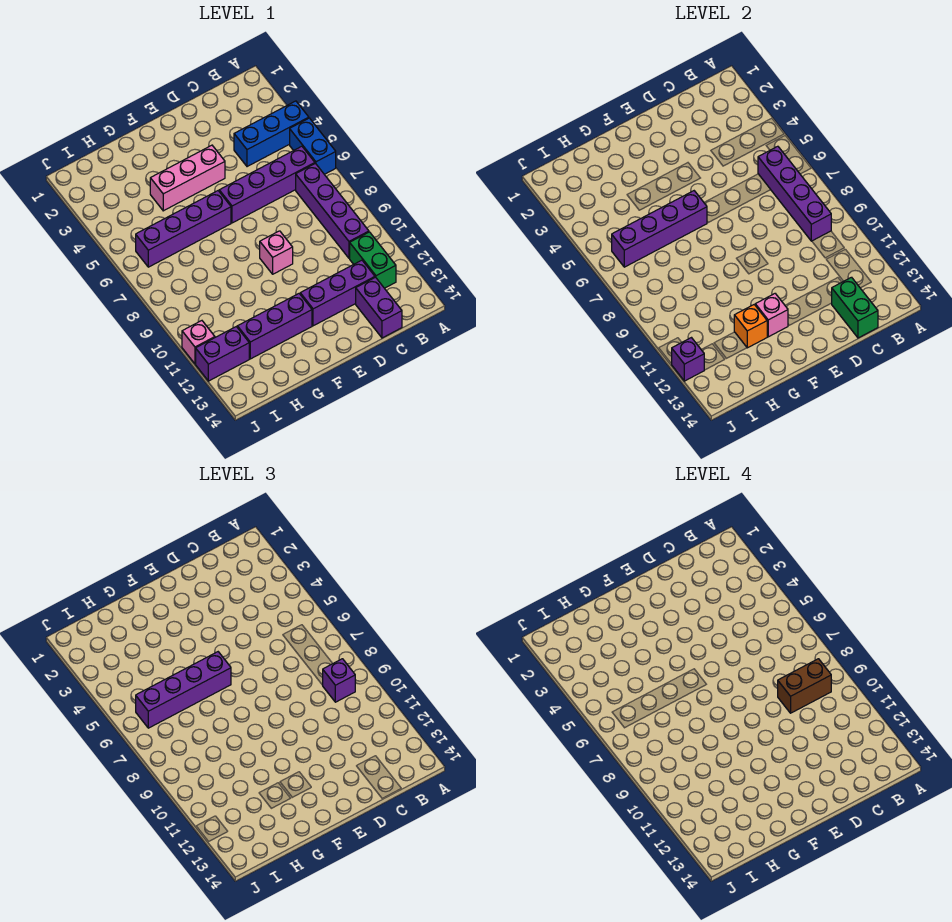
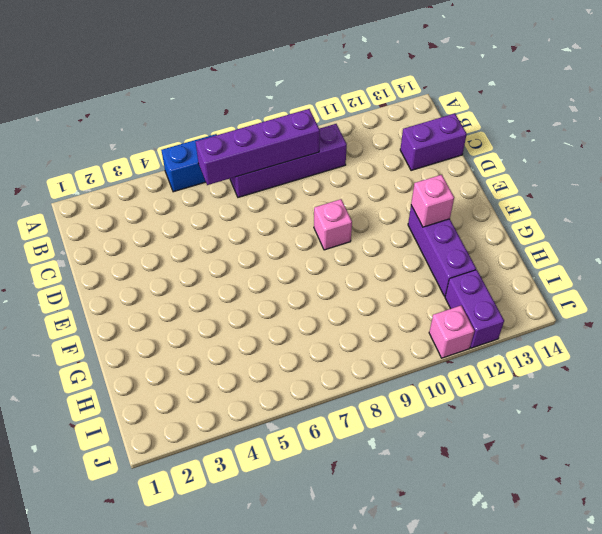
none -> blue 1x3 brick [234,101,309,167]
none -> purple 1x4 brick [219,146,315,223]
none -> green 1x2 brick [350,232,396,288]

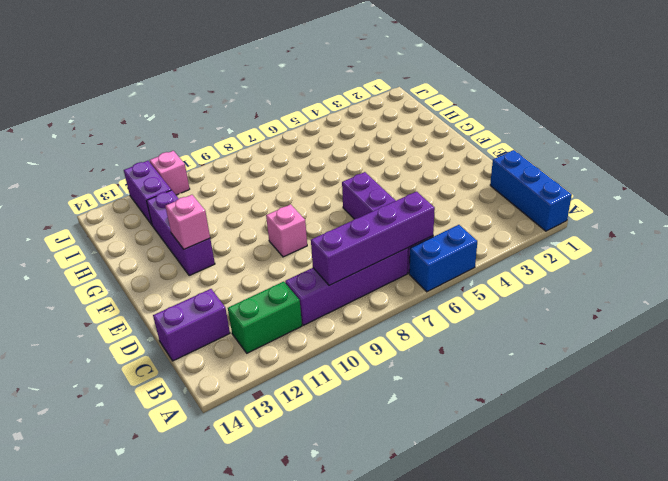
blue 1x3 brick [490,150,572,231] -> blue 1x3 brick moved to [234,101,309,167]
none -> purple 1x3 brick [300,260,375,326]
none -> pink 1x3 brick [150,145,225,211]
none -> purple 1x4 brick [136,191,231,267]

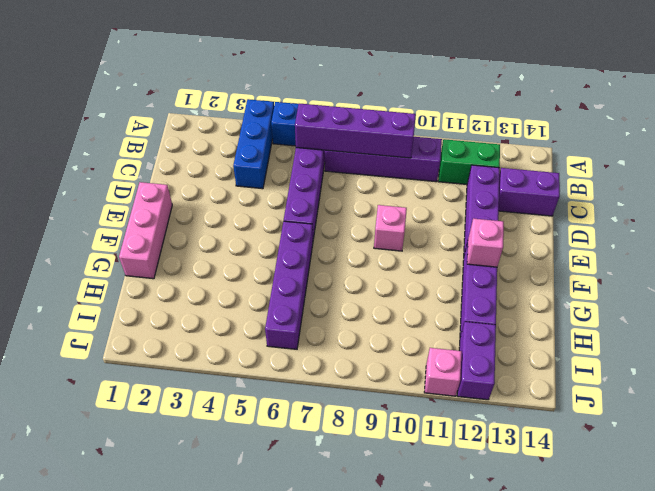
pink 1x3 brick [119,182,172,279] -> pink 1x3 brick moved to [150,145,225,211]
none -> green 1x2 brick [832,277,878,338]
none -> purple 1x4 brick [612,191,707,267]
none -> orange 1x1 brick [734,305,767,348]

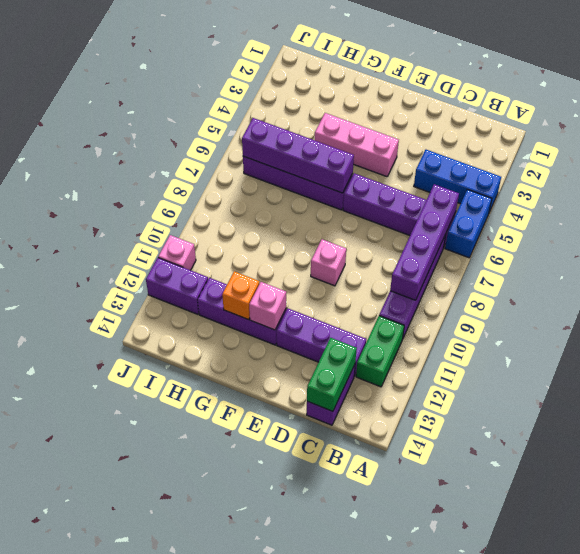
none -> purple 1x1 brick [672,338,704,381]
none -> purple 1x1 brick [323,659,355,702]
none -> purple 1x4 brick [136,652,231,728]

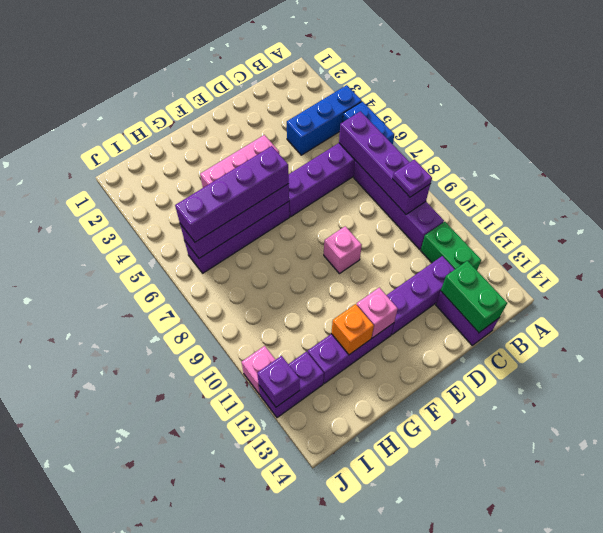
purple 1x1 plate [393,159,432,197] -> purple 1x1 brick [323,659,355,702]
none -> brown 1x2 brick [778,659,831,713]

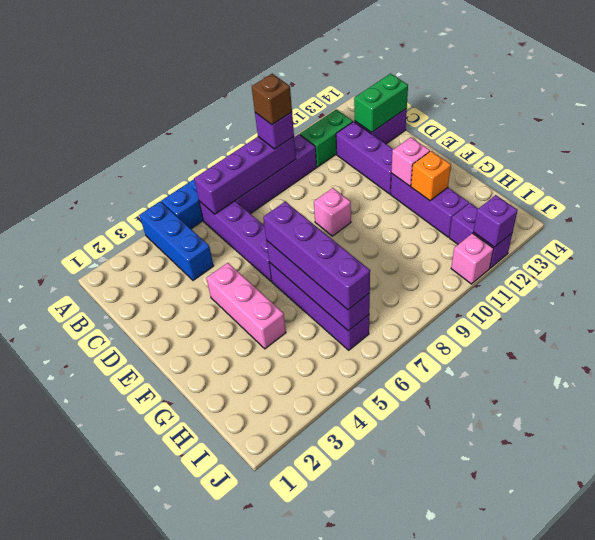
brown 1x1 brick [252,74,292,125] -> brown 1x2 brick [778,659,831,713]

